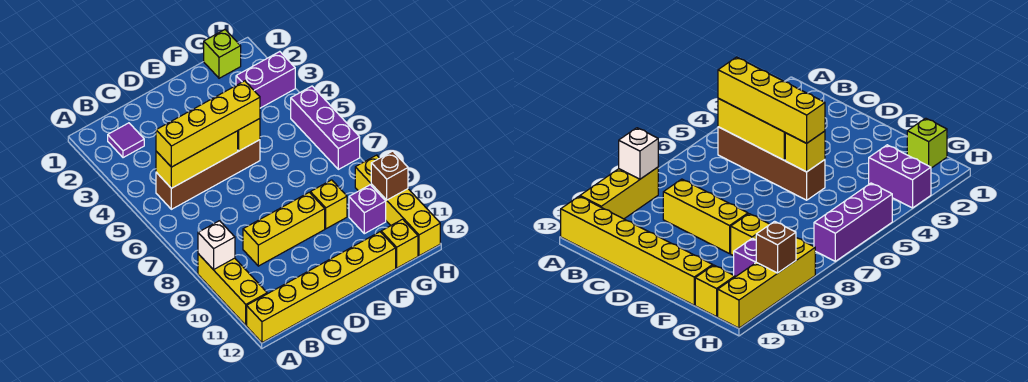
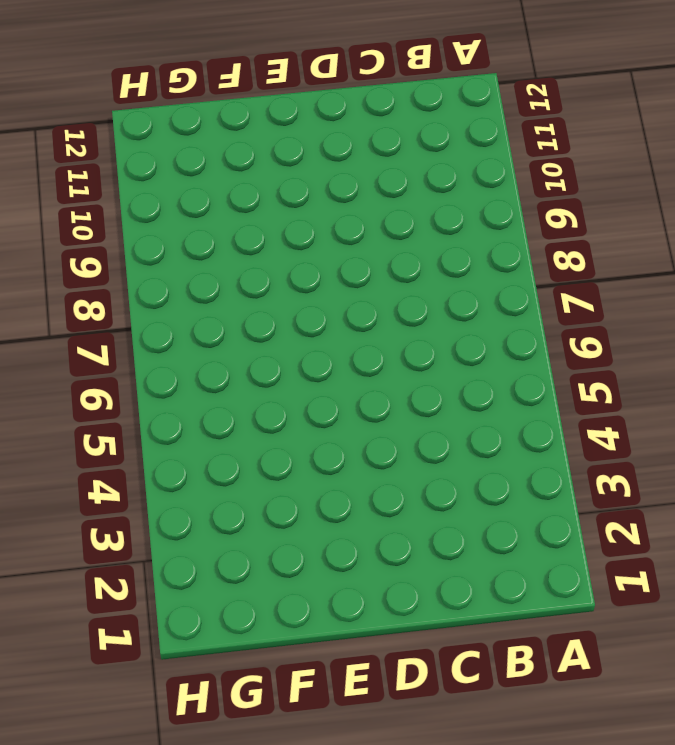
none -> yellow 1x3 brick [198,254,267,325]
none -> yellow 1x6 brick [247,232,396,343]
none -> purple 1x1 tile [108,123,144,158]

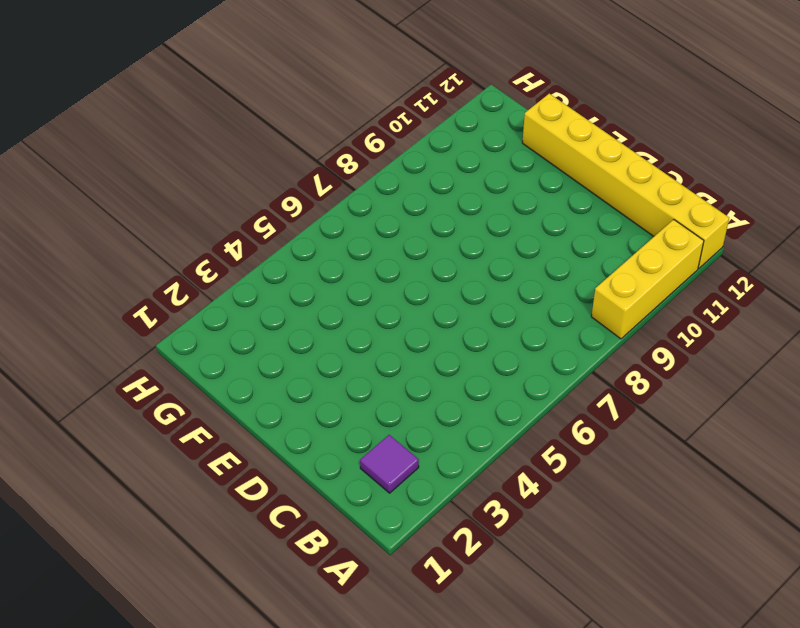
none -> brown 1x4 brick [156,140,260,209]
none -> yellow 1x3 brick [243,192,325,266]
none -> yellow 1x1 brick [310,180,347,229]

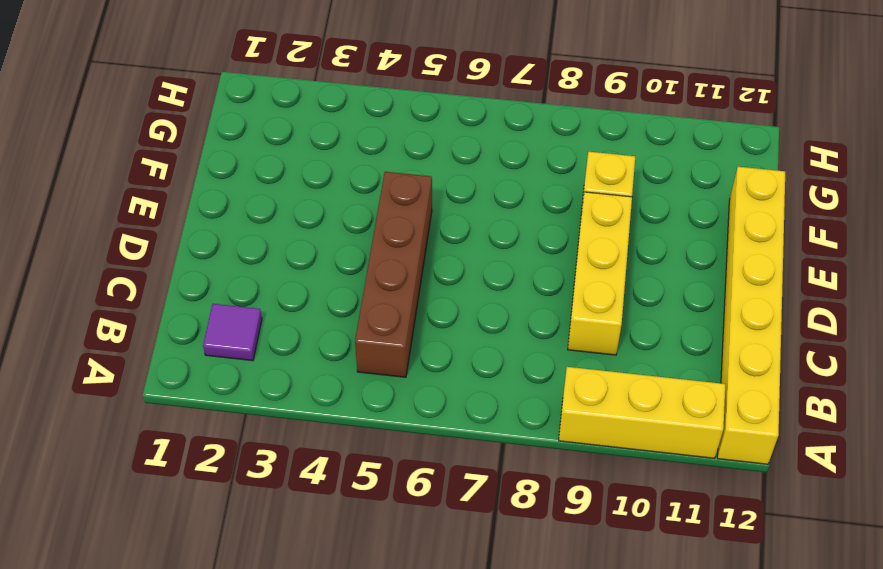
none -> lime 1x1 brick [204,30,241,78]
none -> purple 1x2 brick [236,52,295,108]
none -> purple 1x1 brick [349,185,386,234]

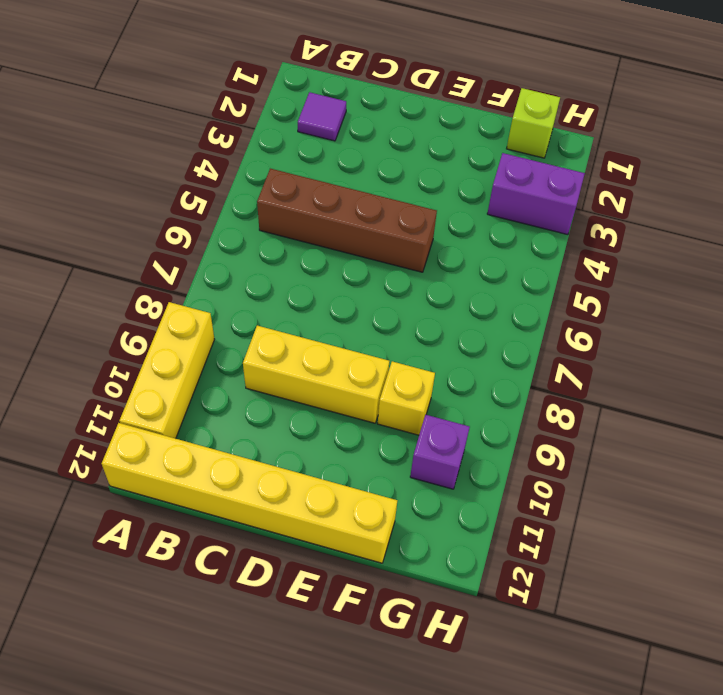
none -> yellow 1x1 brick [381,219,418,268]
none -> purple 1x3 brick [291,86,360,169]
none -> yellow 1x4 brick [355,155,440,256]

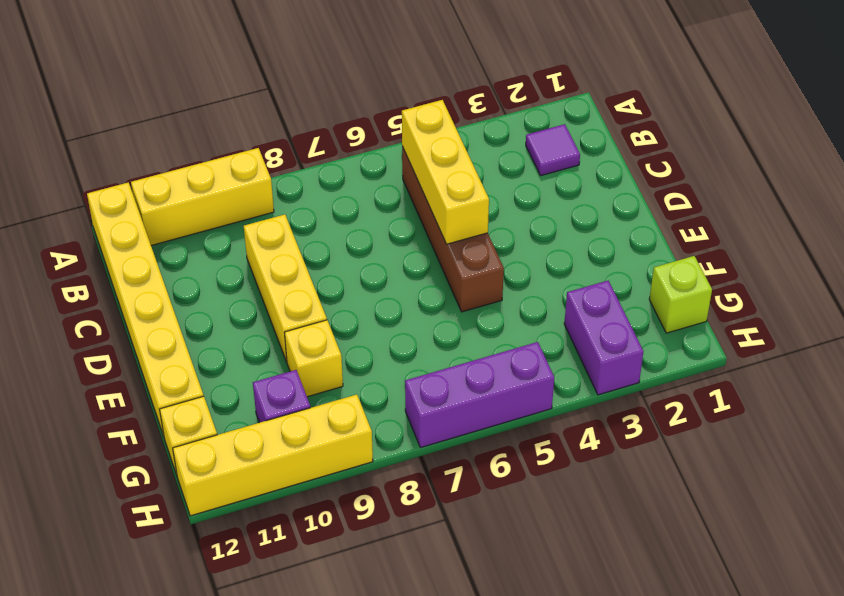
none -> white 1x1 brick [198,221,235,270]
none -> yellow 1x1 brick [238,119,260,151]
none -> brown 1x1 brick [371,151,408,200]

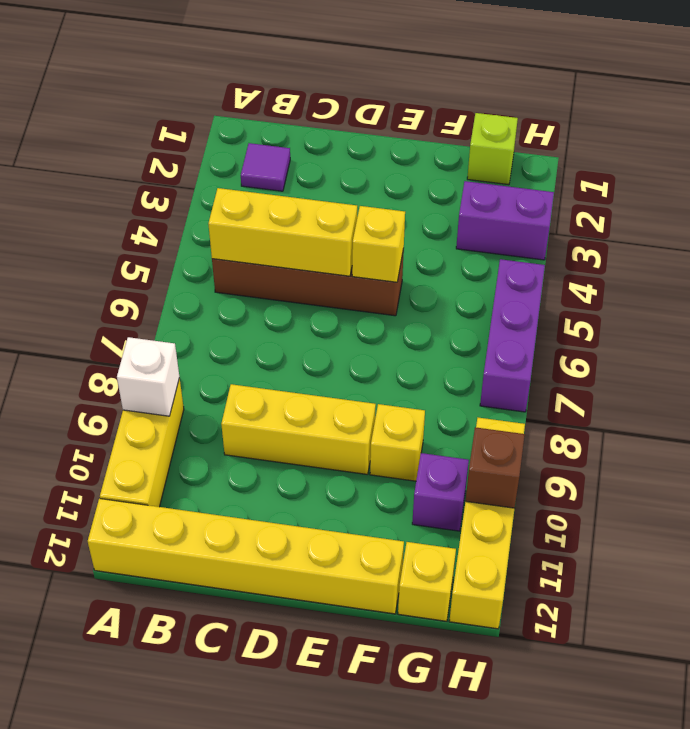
none -> yellow 1x4 brick [156,81,260,167]

